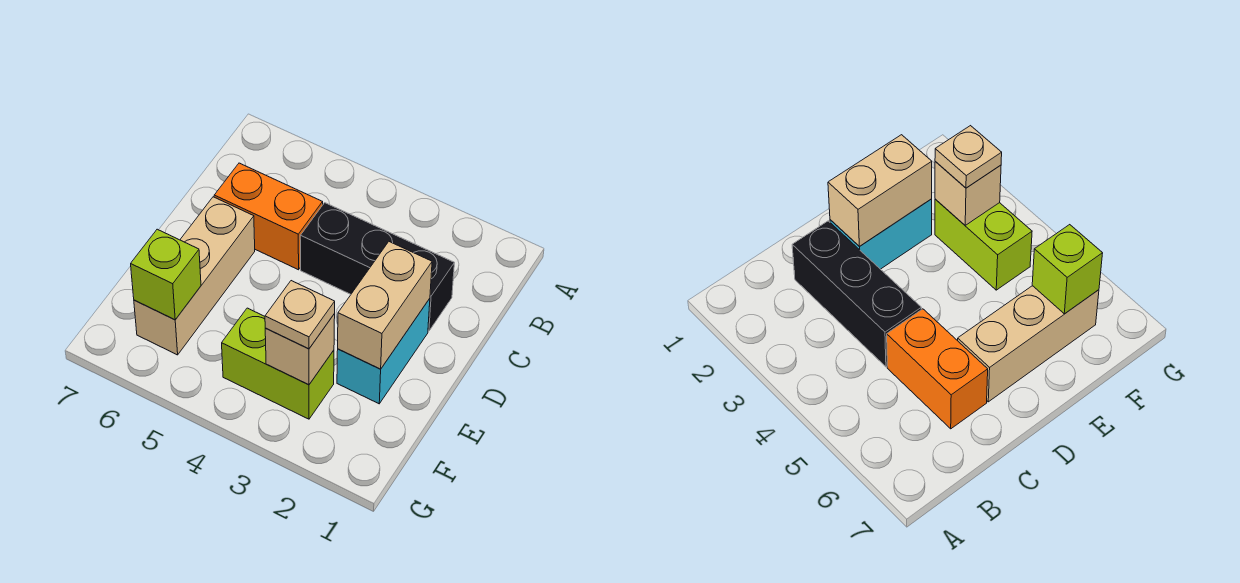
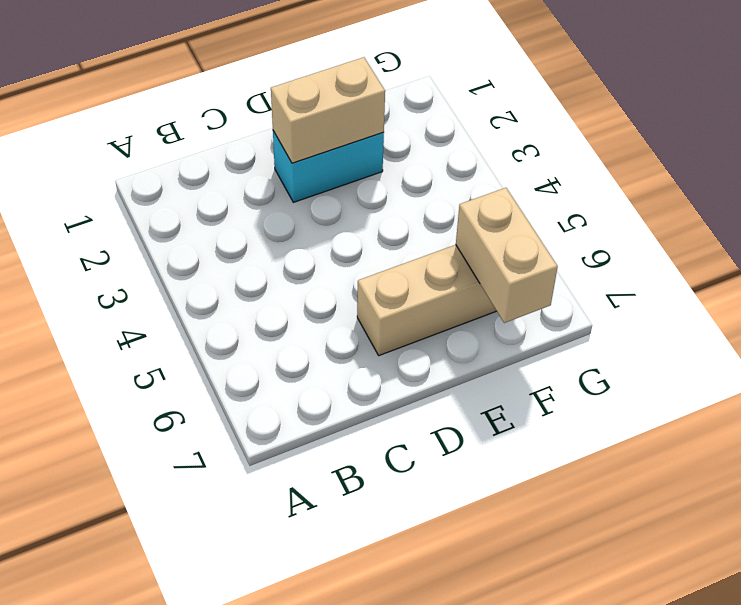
tan 1x2 brick [456,188,558,323] -> lime 1x1 brick [131,229,201,320]
none -> black 1x3 brick [300,203,454,331]
none -> orange 1x2 brick [214,163,323,270]

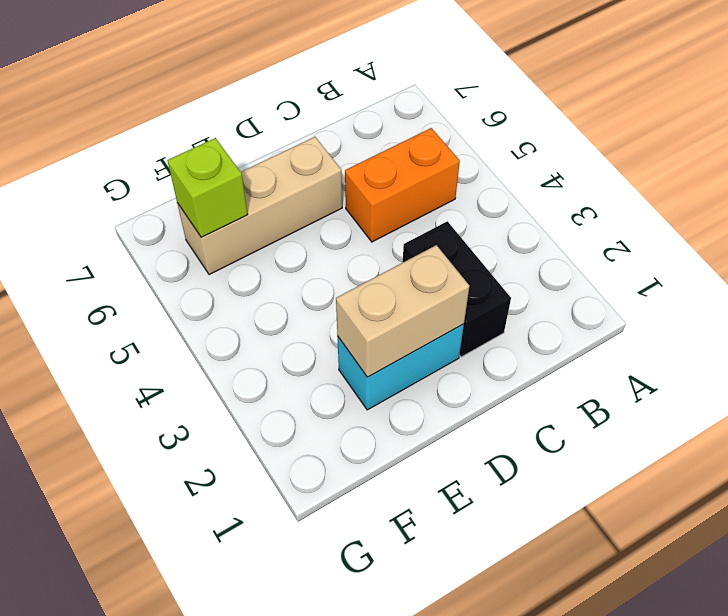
orange 1x2 brick [345,128,460,242] -> orange 1x2 brick turned to [214,163,323,270]
black 1x2 brick [403,221,511,357] -> black 1x3 brick [300,203,454,331]
none -> lime 1x2 brick [222,308,334,419]
none -> tan 1x1 brick [265,314,335,385]

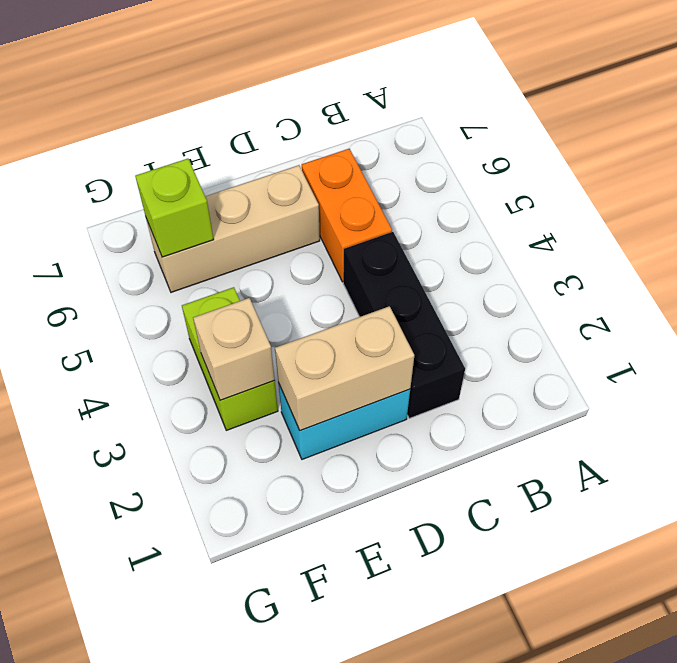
none -> tan 1x1 plate [265,281,335,349]

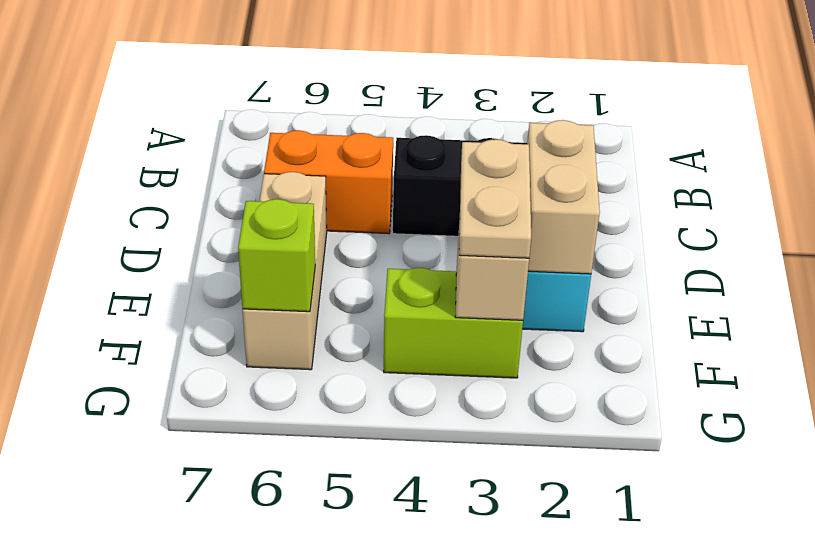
tan 1x2 plate [459,139,531,258] -> tan 1x1 plate [265,281,335,349]

